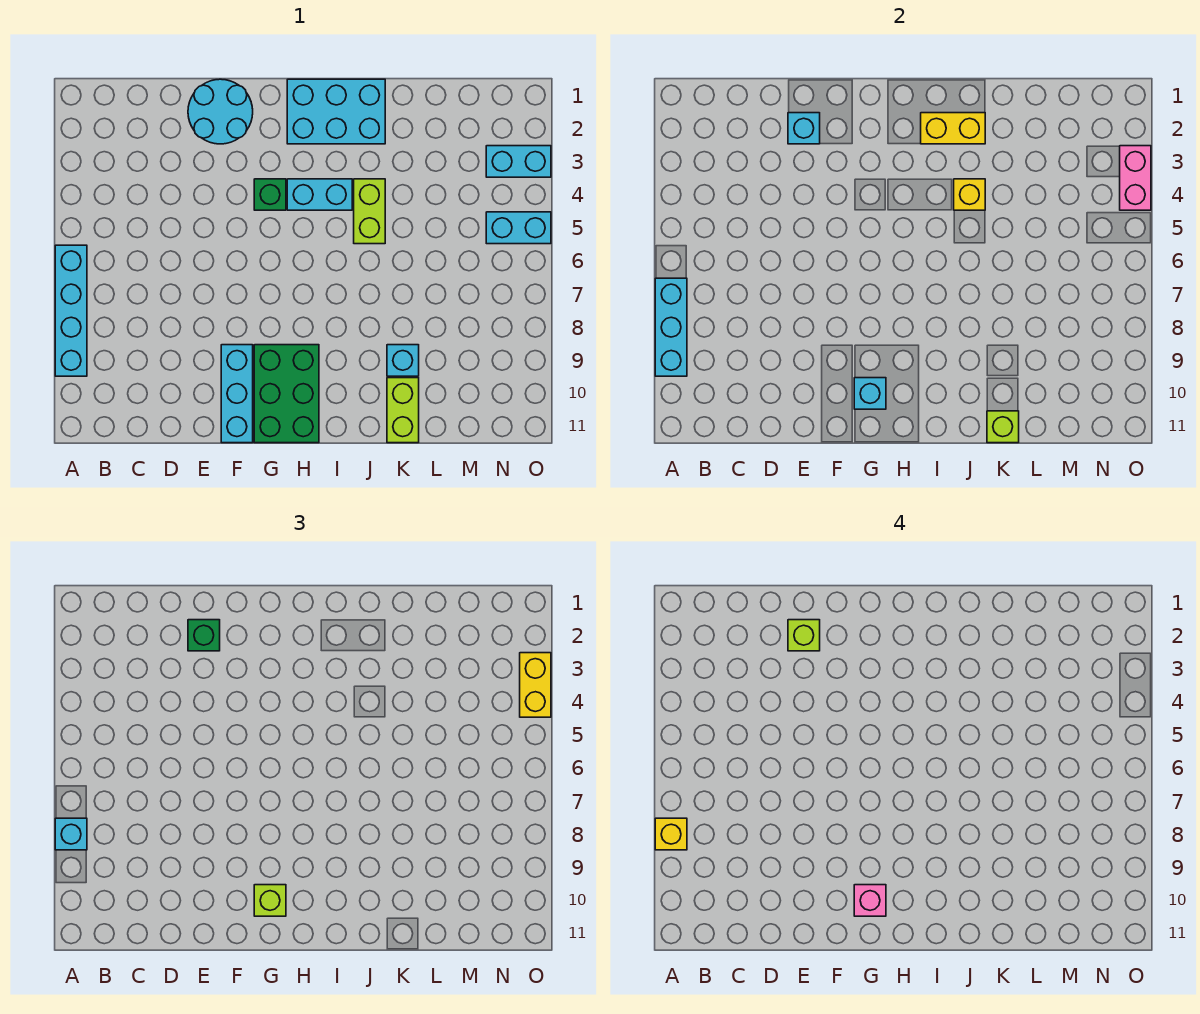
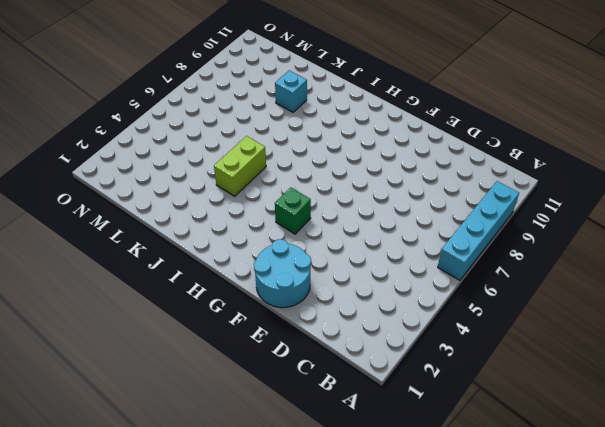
none -> cyan 1x3 brick [221,345,253,443]
none -> green 2x3 brick [254,345,319,443]
none -> cyan 2x3 brick [287,79,385,144]

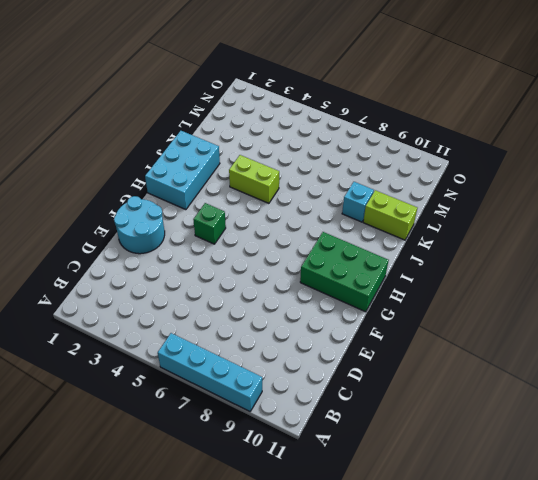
none -> cyan 1x3 brick [221,345,253,443]
none -> cyan 1x2 brick [287,179,352,210]
none -> cyan 1x2 brick [486,146,551,177]

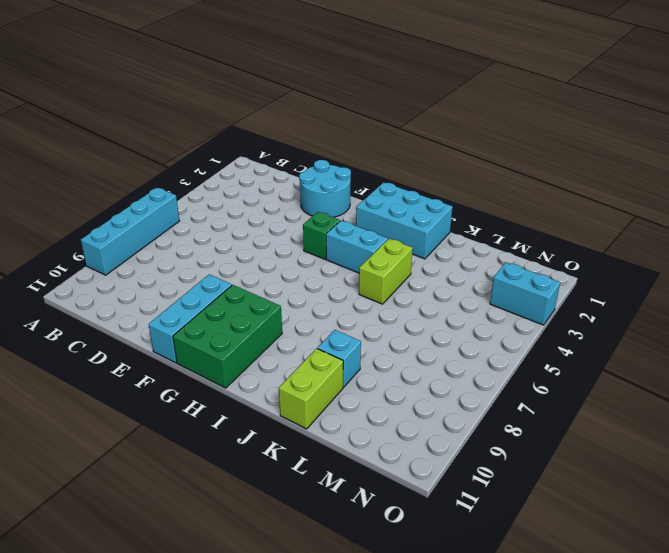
none -> cyan 1x2 brick [486,212,551,244]
none -> cyan 1x3 brick [655,278,687,376]
none -> cyan 1x1 brick [788,113,820,144]

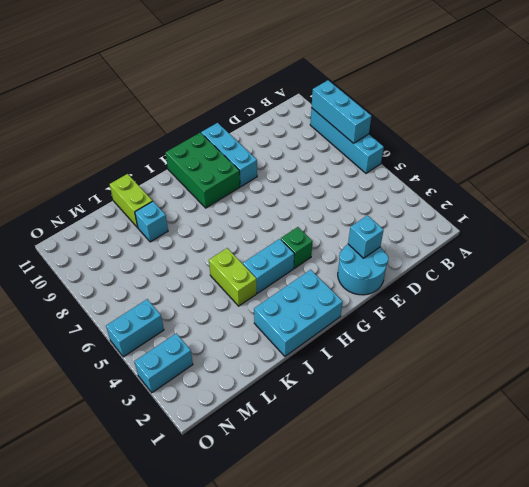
none -> cyan 1x1 brick [854,378,886,409]
none -> yellow 1x2 brick [921,113,985,144]
none -> yellow 1x1 brick [954,179,985,210]

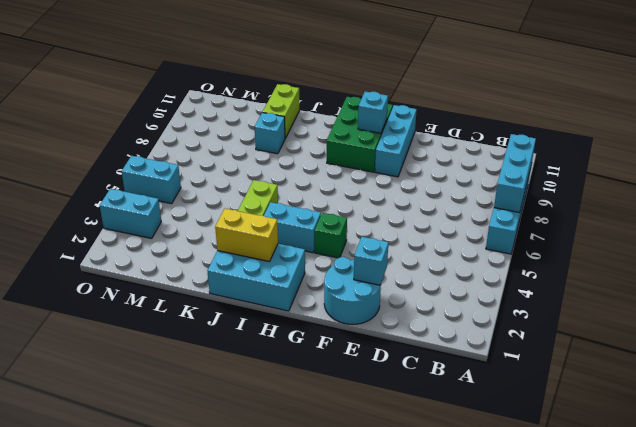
none -> yellow 1x1 brick [954,179,985,210]
none -> lime 1x1 brick [987,411,1019,443]
none -> pink 1x2 brick [1120,146,1151,210]

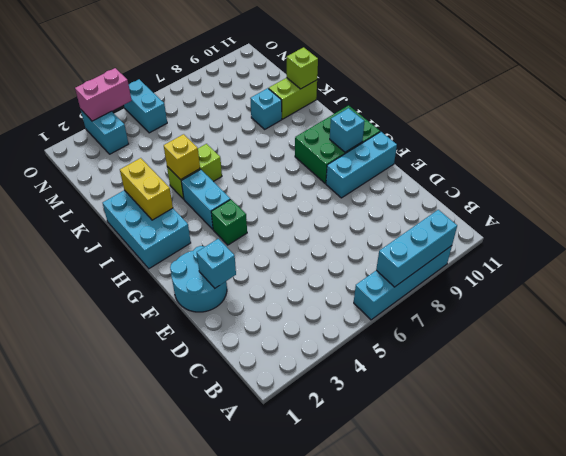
none -> cyan 1x1 brick [55,818,87,850]
none -> green 1x1 brick [188,620,220,651]
none -> lime 1x1 brick [254,885,286,916]

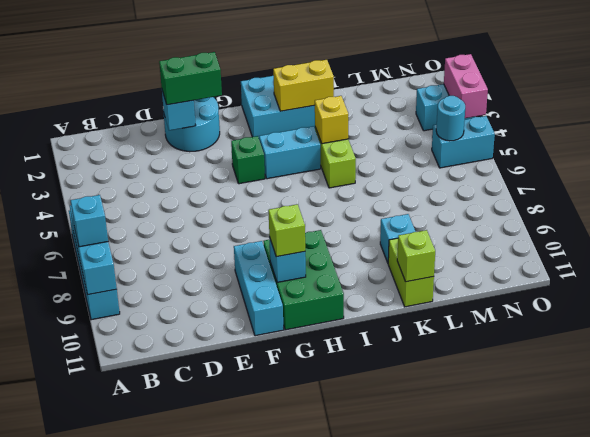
green 1x2 brick [159,52,222,105] -> green 1x1 brick [188,620,220,651]
cyan 1x1 round brick [436,96,465,141] -> none
none -> yellow 1x2 brick [520,653,551,717]
none -> yellow 1x1 brick [655,818,687,850]
none -> lime 1x1 brick [788,620,820,651]

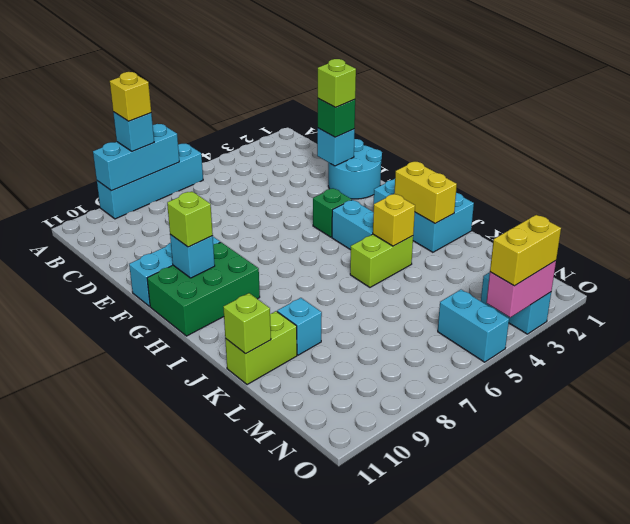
none -> pink 1x1 brick [854,885,886,916]

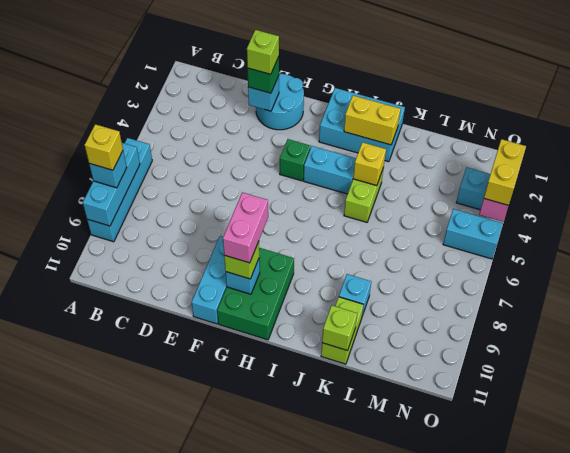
pink 1x2 brick [223,192,268,263] -> pink 1x1 brick [854,885,886,916]

